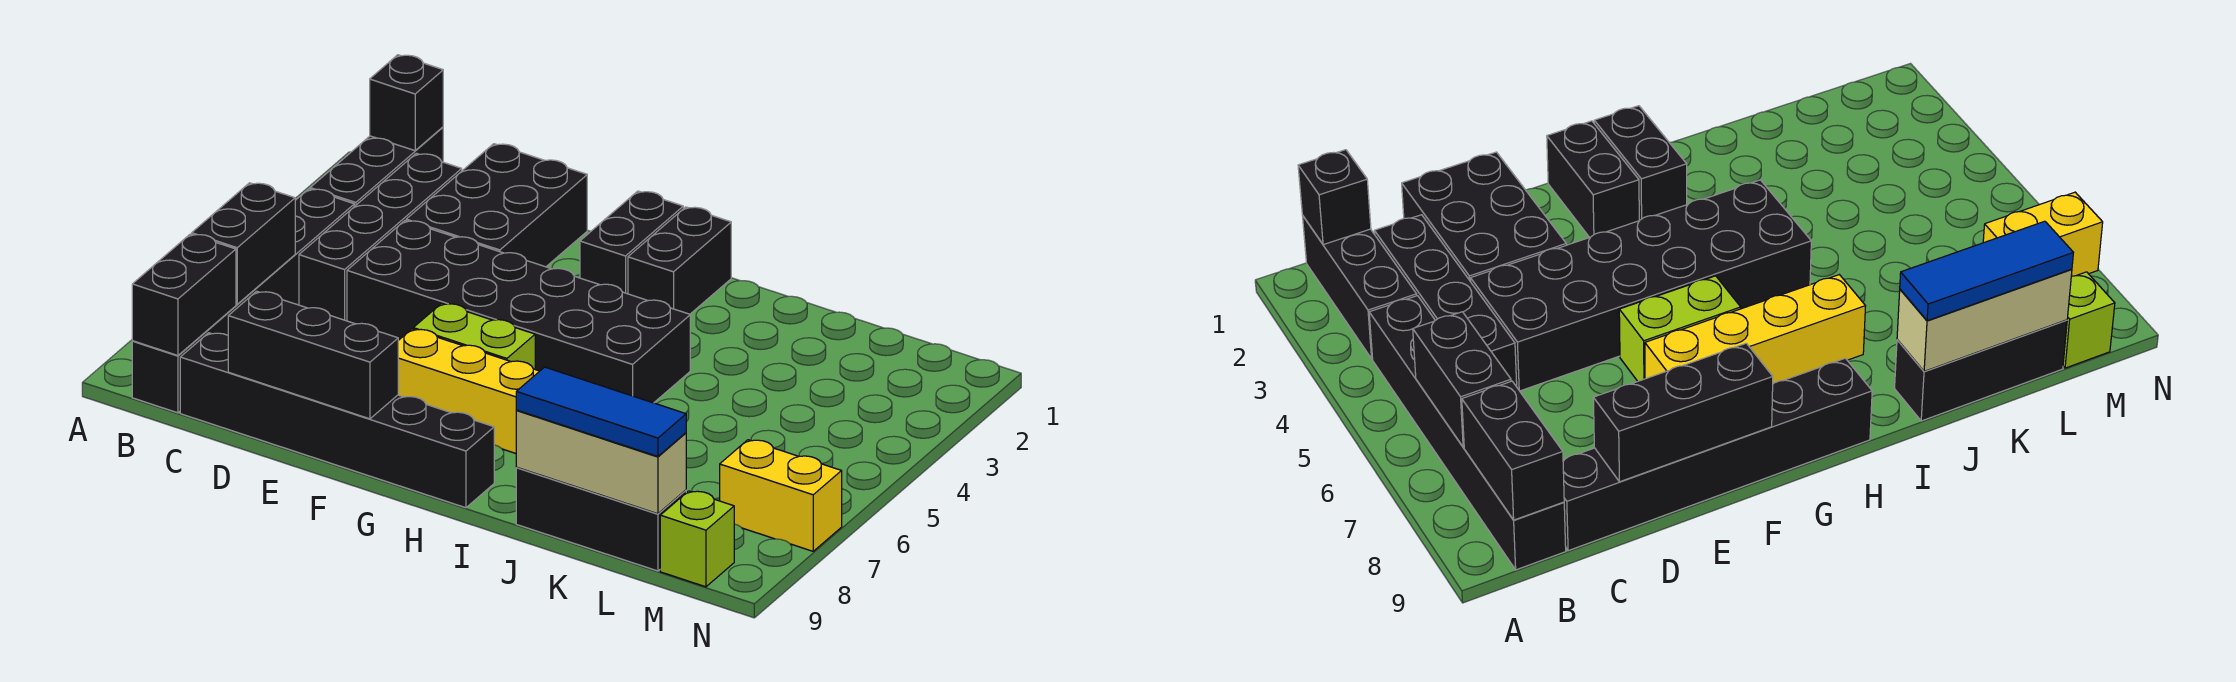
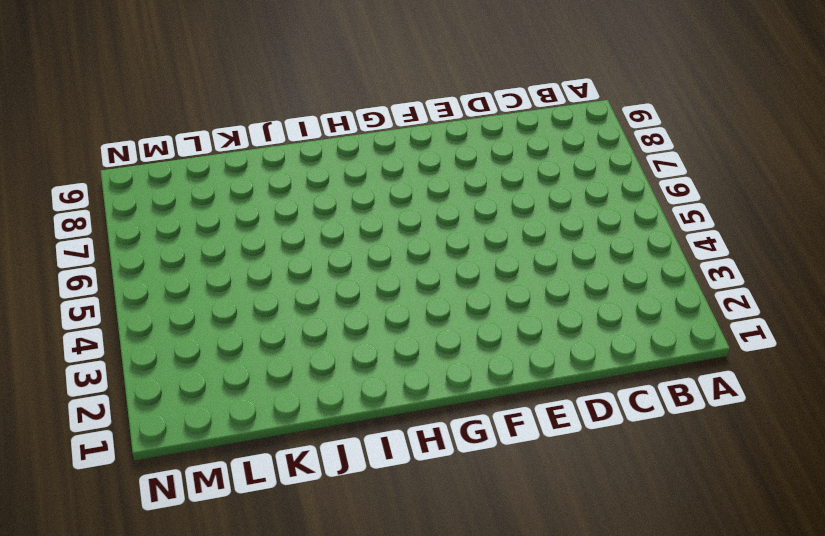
none -> black 1x3 brick [310,127,443,207]
none -> black 1x6 brick [132,189,354,413]
none -> black 1x4 brick [299,153,462,321]

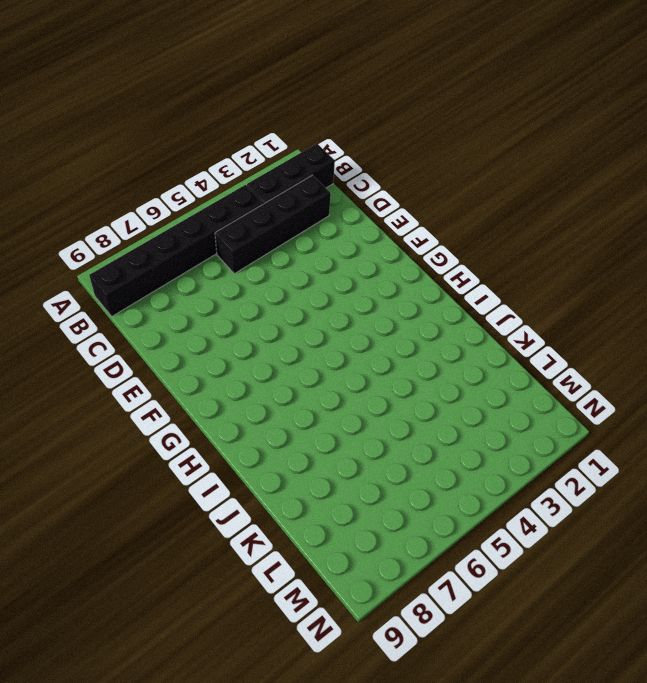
none -> black 1x6 brick [180,333,494,508]
none -> black 2x3 brick [406,144,587,267]
none -> black 2x6 brick [347,221,690,403]

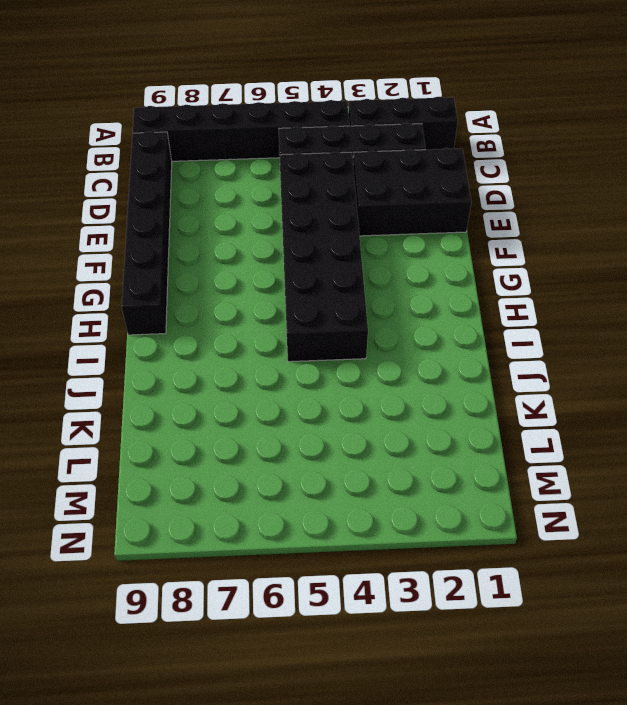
none -> lime 1x2 brick [413,303,535,369]
none -> yellow 1x4 brick [398,329,539,453]
none -> black 1x2 brick [580,191,683,294]

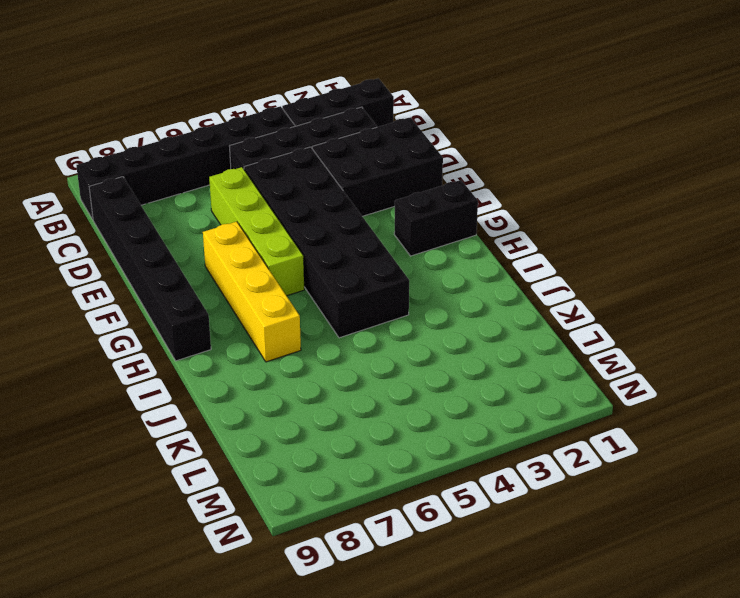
lime 1x4 brick [209,167,304,296] -> lime 1x2 brick [413,303,535,369]
none -> black 1x2 brick [628,207,731,314]
none -> black 1x3 brick [516,468,686,571]
none -> yellow 1x2 brick [720,440,842,551]

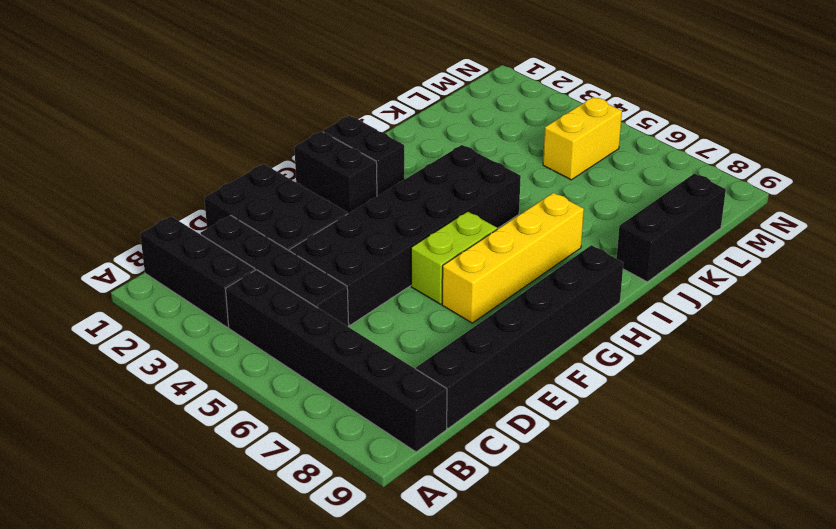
yellow 1x2 brick [543,97,622,180] -> yellow 1x2 brick moved to [720,440,842,551]
none -> lime 1x1 brick [660,491,734,587]
none -> black 1x1 brick [370,55,443,151]
none -> black 1x2 brick [192,183,295,304]

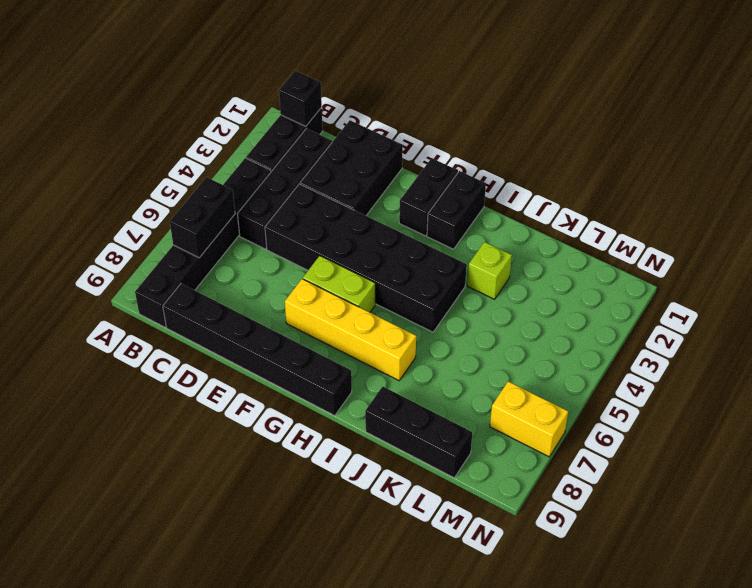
lime 1x1 brick [467,242,512,299] -> lime 1x1 brick moved to [660,491,734,587]
none -> black 1x2 brick [132,234,236,356]
none -> black 1x3 brick [228,291,398,419]
none -> tan 1x3 brick [516,410,686,514]

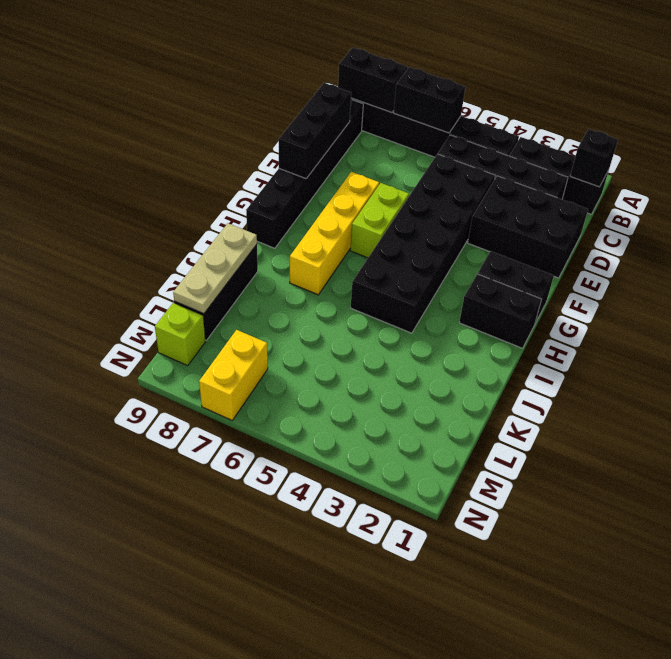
tan 1x3 plate [173,223,257,314] -> tan 1x3 brick [516,410,686,514]
none -> blue 1x3 tile [516,367,686,456]

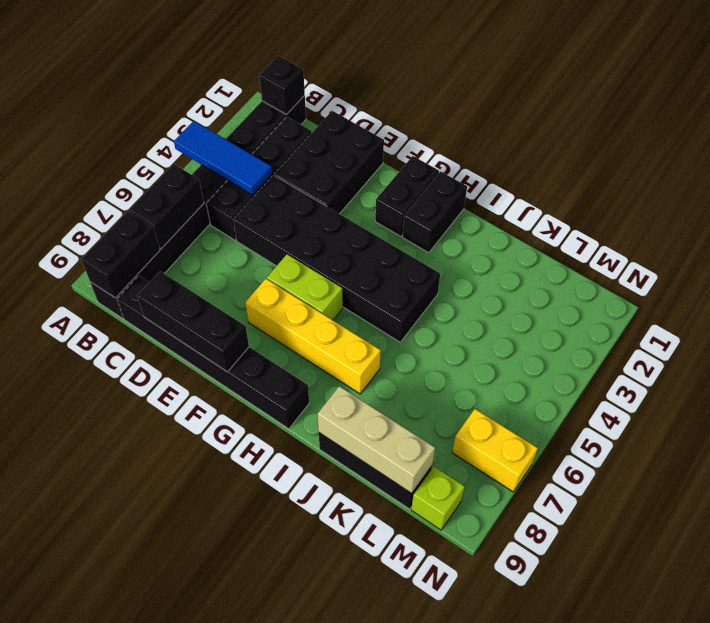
blue 1x3 tile [174,121,272,195] -> blue 1x3 tile moved to [516,367,686,456]

